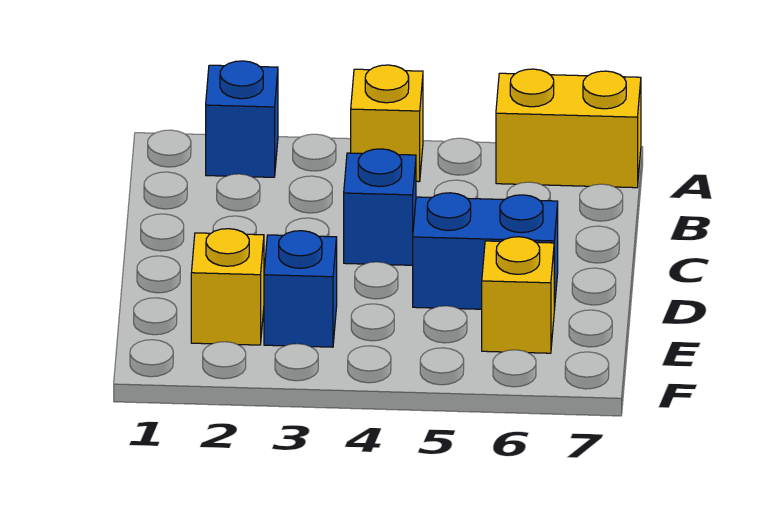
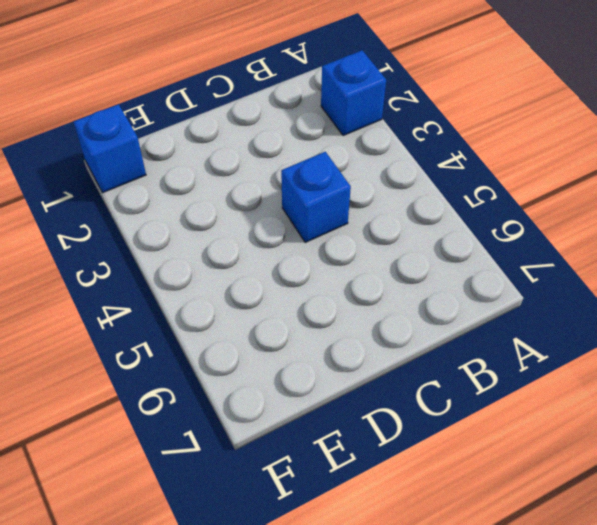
blue 1x1 brick [74,104,146,193] -> blue 1x1 brick moved to [264,231,337,347]
none -> yellow 1x1 brick [351,65,423,182]
none -> yellow 1x2 brick [496,69,641,188]

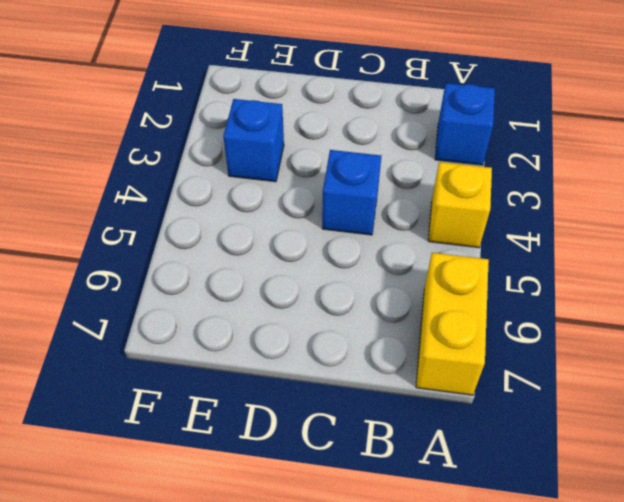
none -> blue 1x2 brick [413,193,558,310]
none -> yellow 1x1 brick [191,229,264,345]

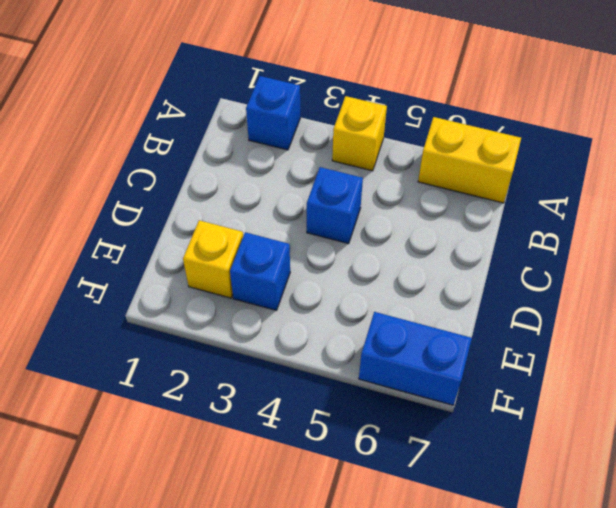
blue 1x2 brick [359,312,472,405] -> blue 1x2 brick moved to [413,193,558,310]
none -> yellow 1x1 brick [482,237,554,353]

